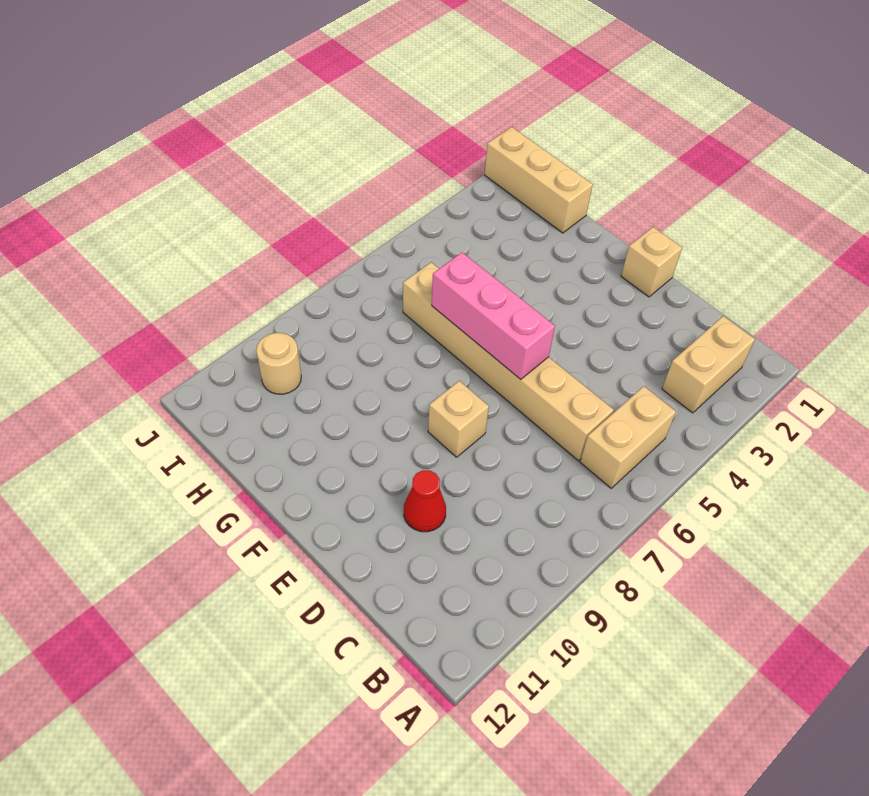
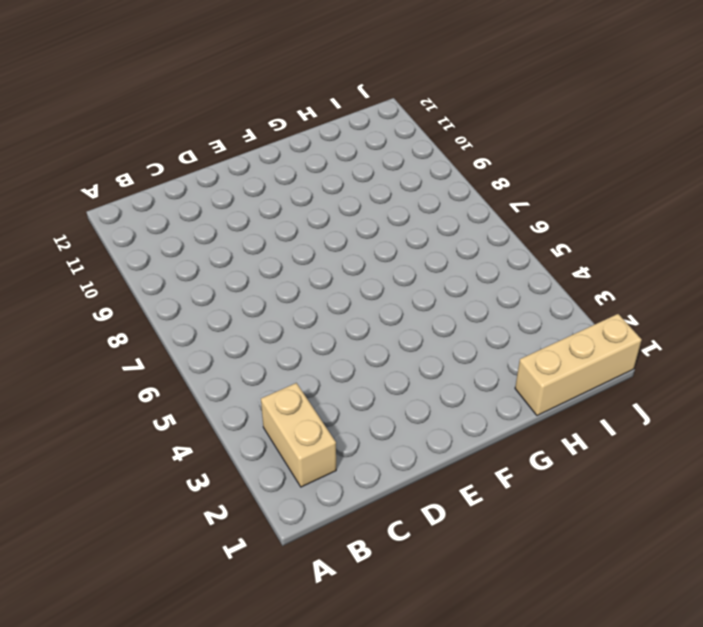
none -> tan 1x2 brick [580,386,676,488]
none -> tan 1x6 brick [403,262,614,461]

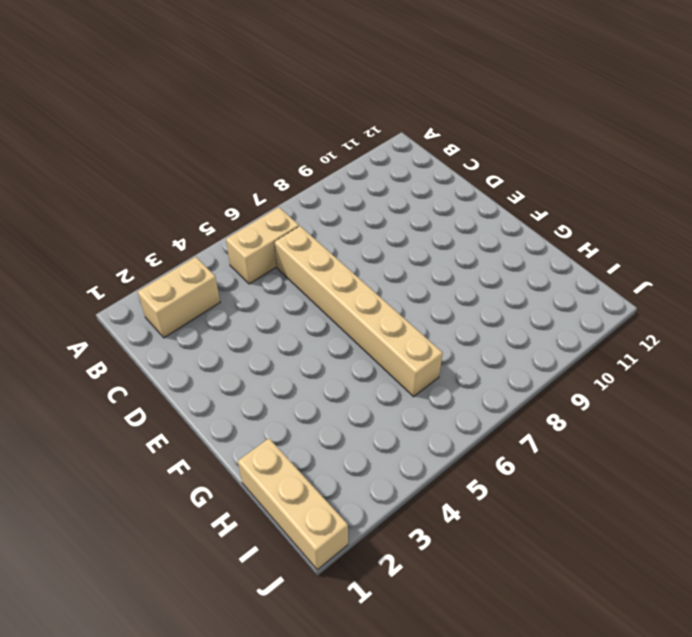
none -> red 1x1 cone [404,470,446,532]
none -> tan 1x1 brick [621,227,682,297]

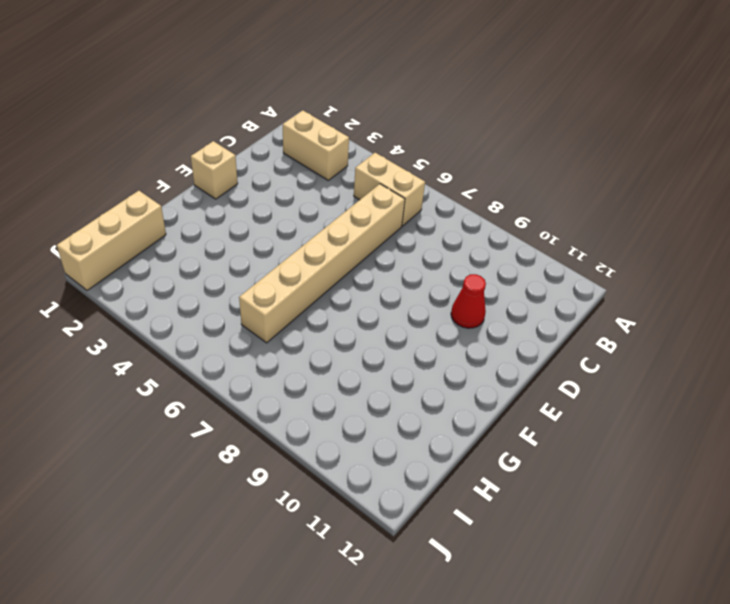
none -> tan 1x1 brick [428,381,489,457]
none -> tan 1x1 round brick [256,333,301,394]

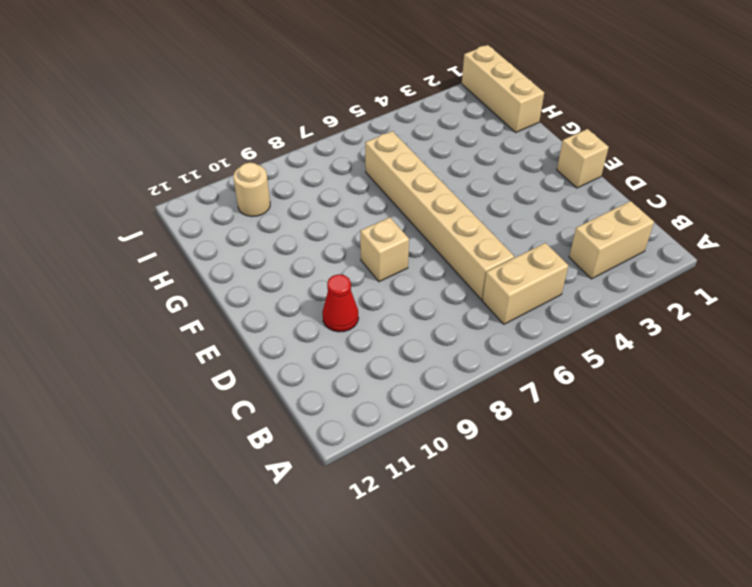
none -> pink 1x3 brick [432,253,555,379]

